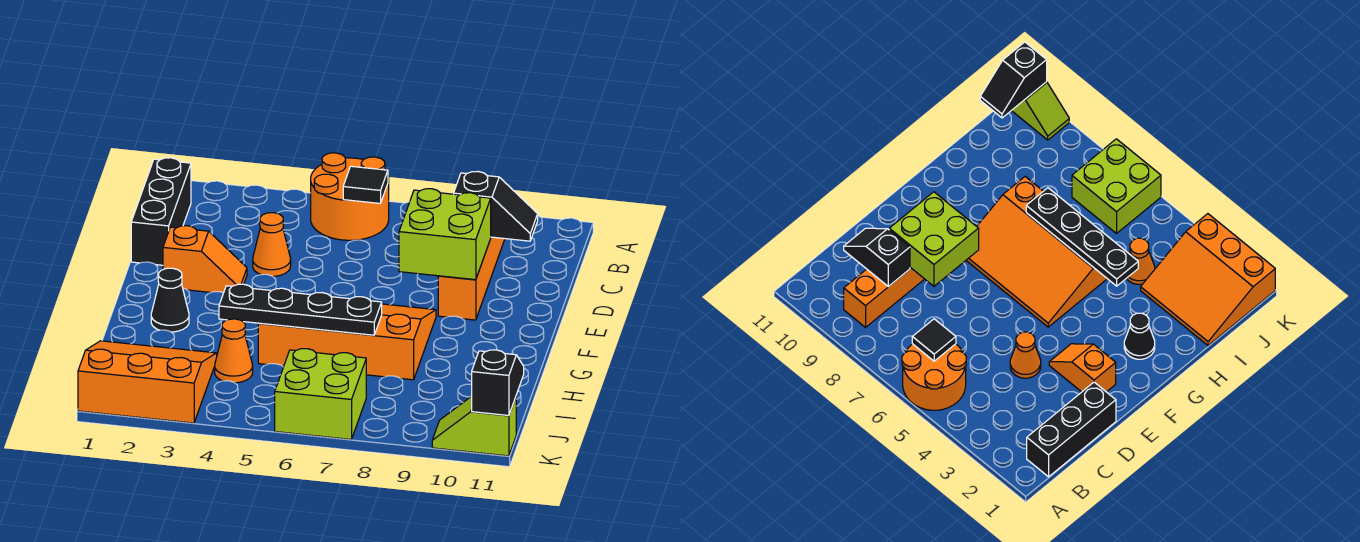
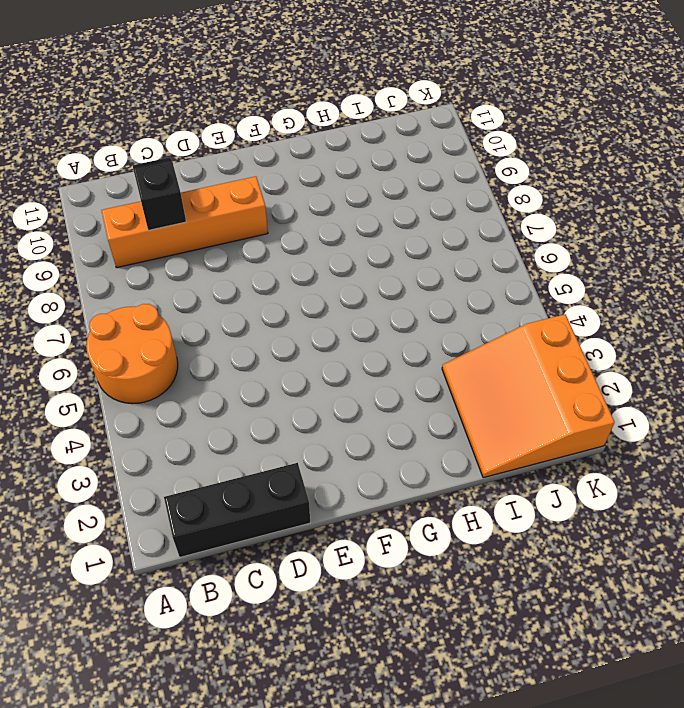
none -> orange 1x1 cone [253,213,291,276]
none -> orange 1x2 slope [163,226,247,293]
none -> orange 3x4 slope [258,304,436,380]

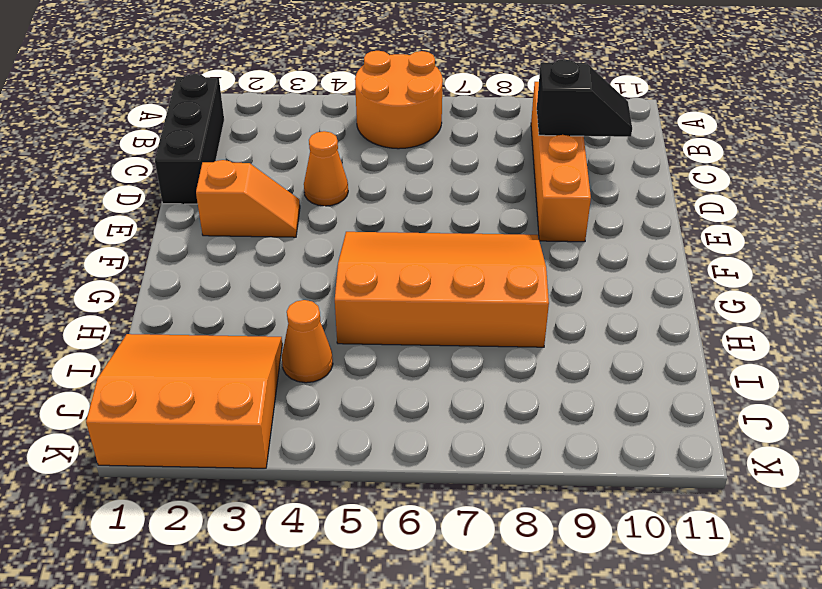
none -> black 1x1 cone [151,268,189,332]
none -> lime 2x2 brick [275,349,366,439]
none -> lime 1x2 slope [432,396,516,456]

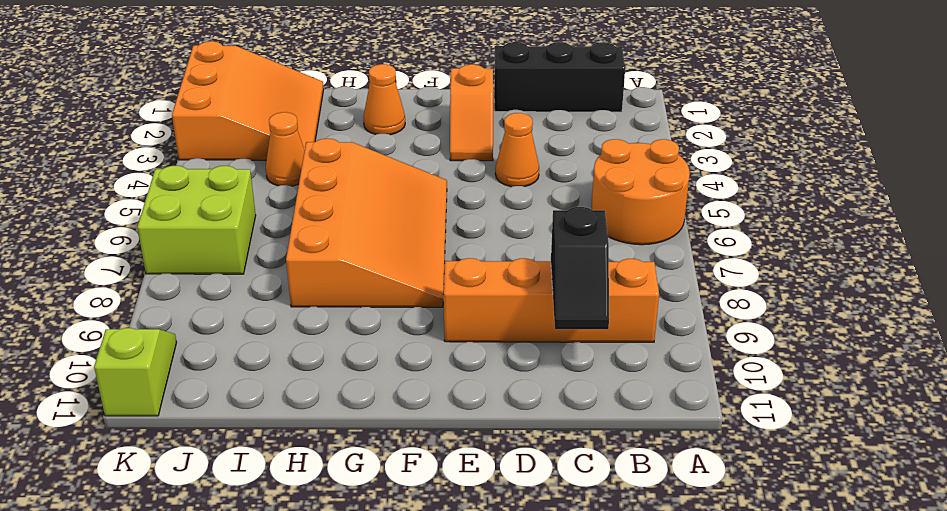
orange 1x1 cone [363,64,405,135] -> black 1x1 cone [151,268,189,332]
none -> black 1x1 tile [343,166,388,203]
none -> lime 2x2 brick [399,189,491,280]
none -> black 1x4 plate [219,284,382,335]

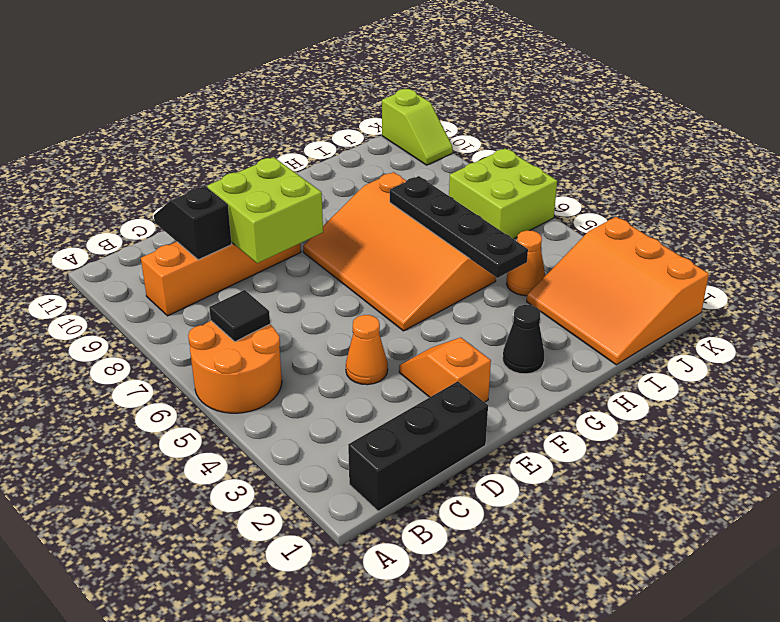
none -> black 1x2 slope [472,350,524,415]

